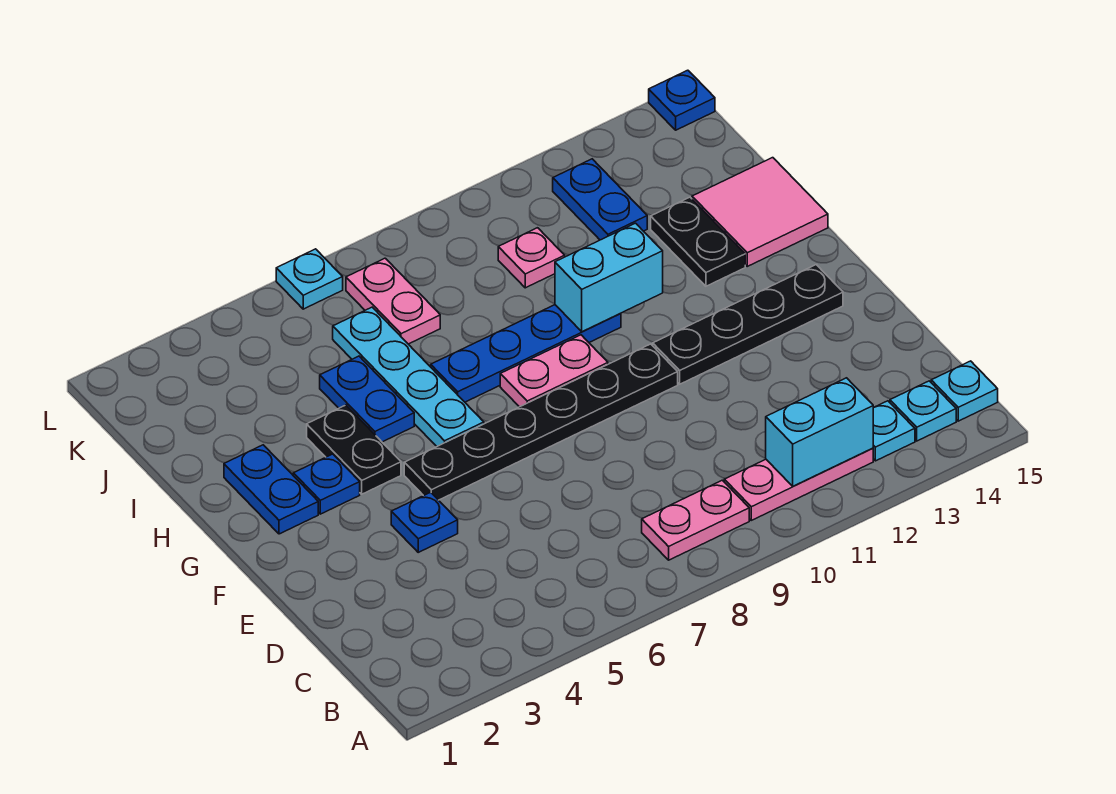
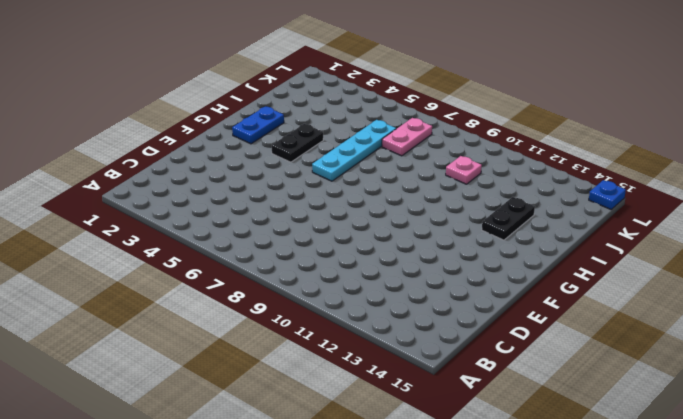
none -> pink 1x2 plate [642,480,749,560]
none -> pink 1x3 plate [724,448,873,520]
none -> cyan 1x1 plate [873,401,915,461]

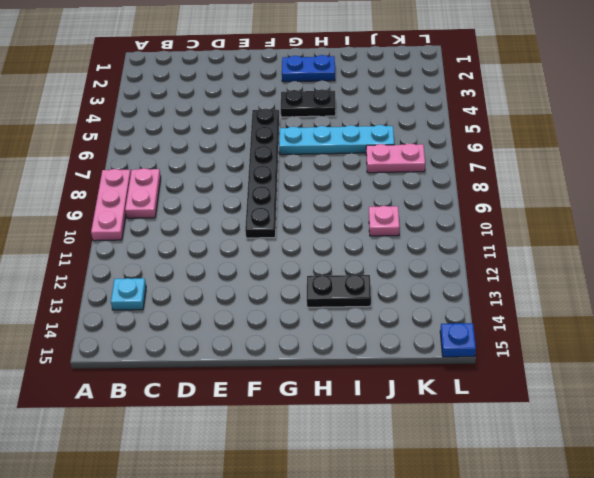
pink 1x3 plate [91,169,131,241] -> pink 1x3 plate moved to [724,448,873,520]
none -> cyan 1x1 plate [890,381,956,441]
none -> cyan 1x1 plate [931,361,998,421]
none -> blue 1x1 plate [391,492,458,552]

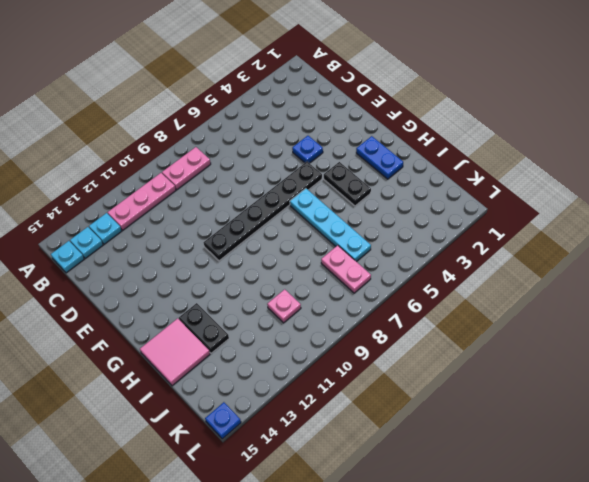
none -> black 1x4 plate [653,265,843,384]
none -> blue 1x1 plate [293,454,360,514]
none -> pink 1x2 plate [500,335,608,407]

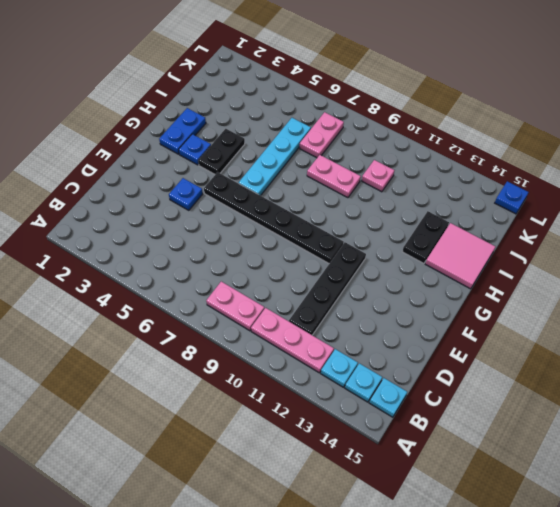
black 1x4 plate [289,242,366,335] -> black 1x4 plate turned to [653,265,843,384]
pink 1x2 plate [307,155,361,198] -> pink 1x2 plate moved to [500,335,608,407]
none -> blue 1x2 plate [320,356,414,442]
none -> blue 1x4 plate [431,305,621,402]
none -> blue 1x2 plate [553,159,647,240]

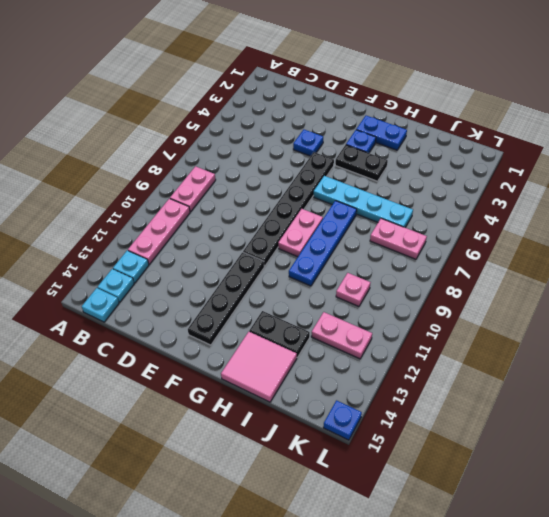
pink 1x2 plate [311,312,372,359] -> blue 1x2 plate [553,159,647,240]
none -> blue 1x2 plate [320,356,414,442]
none -> cyan 1x1 plate [276,249,343,309]
none -> cyan 1x2 brick [766,378,873,486]

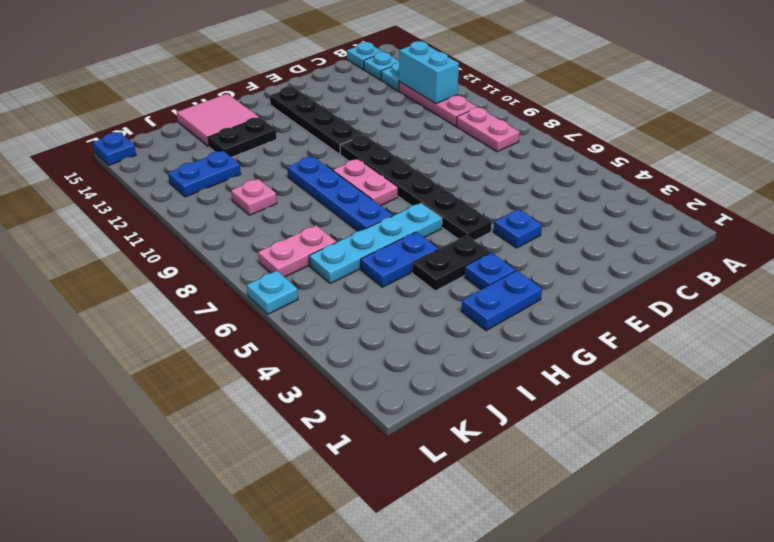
none -> cyan 1x2 brick [555,223,663,332]

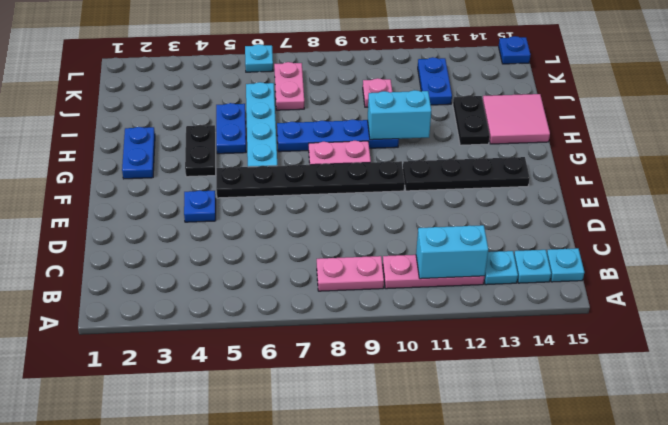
none -> blue 1x1 plate [293,454,360,514]

